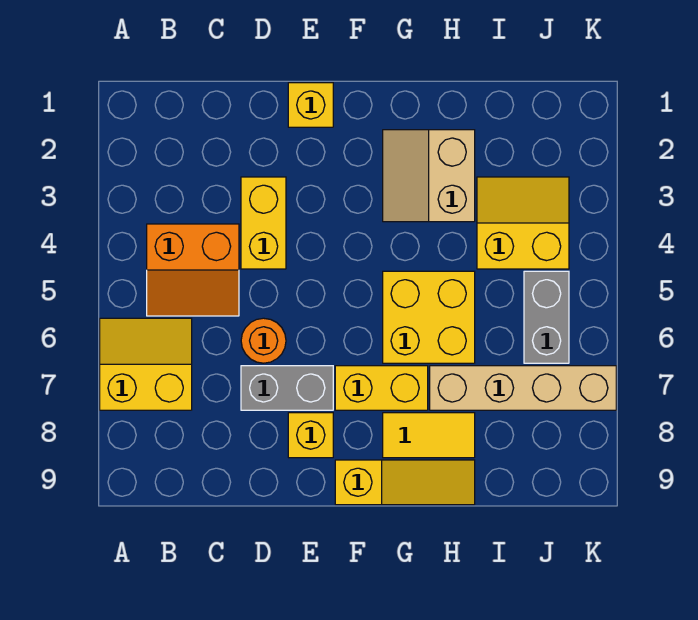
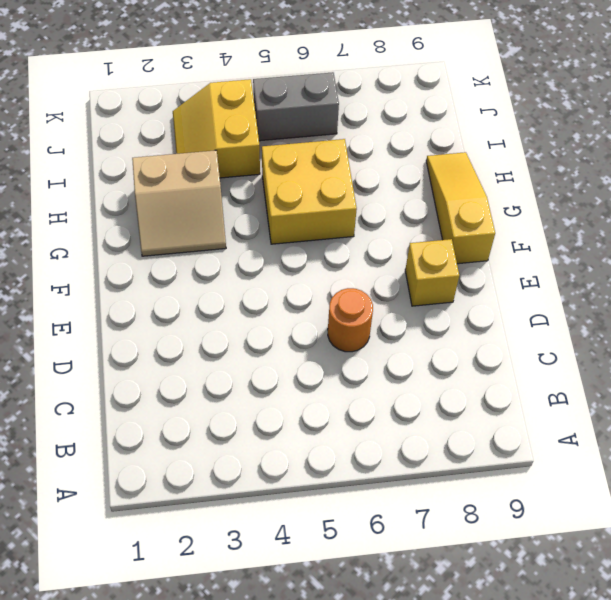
none -> yellow 2x2 slope [100,318,192,410]
none -> orange 2x2 slope [147,224,239,316]
none -> yellow 1x2 brick [241,177,286,269]

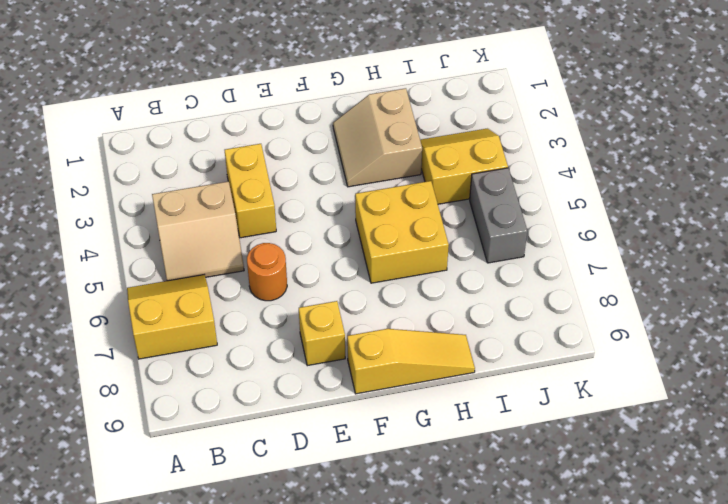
tan 2x2 slope [152,181,244,281] -> orange 2x2 slope [147,224,239,316]
none -> grey 1x2 brick [241,366,333,410]
none -> yellow 1x1 brick [288,83,333,127]
none -> yellow 1x2 brick [335,366,428,410]

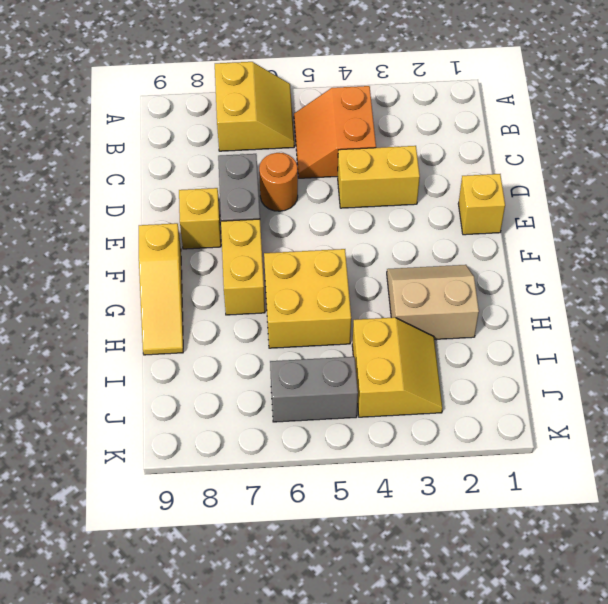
none -> yellow 1x2 tile [383,413,475,458]
none -> tan 1x4 brick [430,366,616,410]

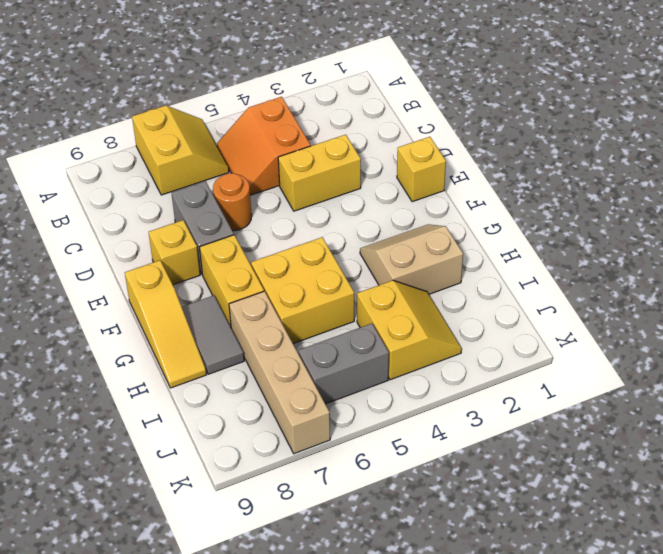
grey 1x2 tile [182,296,244,374] -> yellow 1x2 tile [383,413,475,458]

